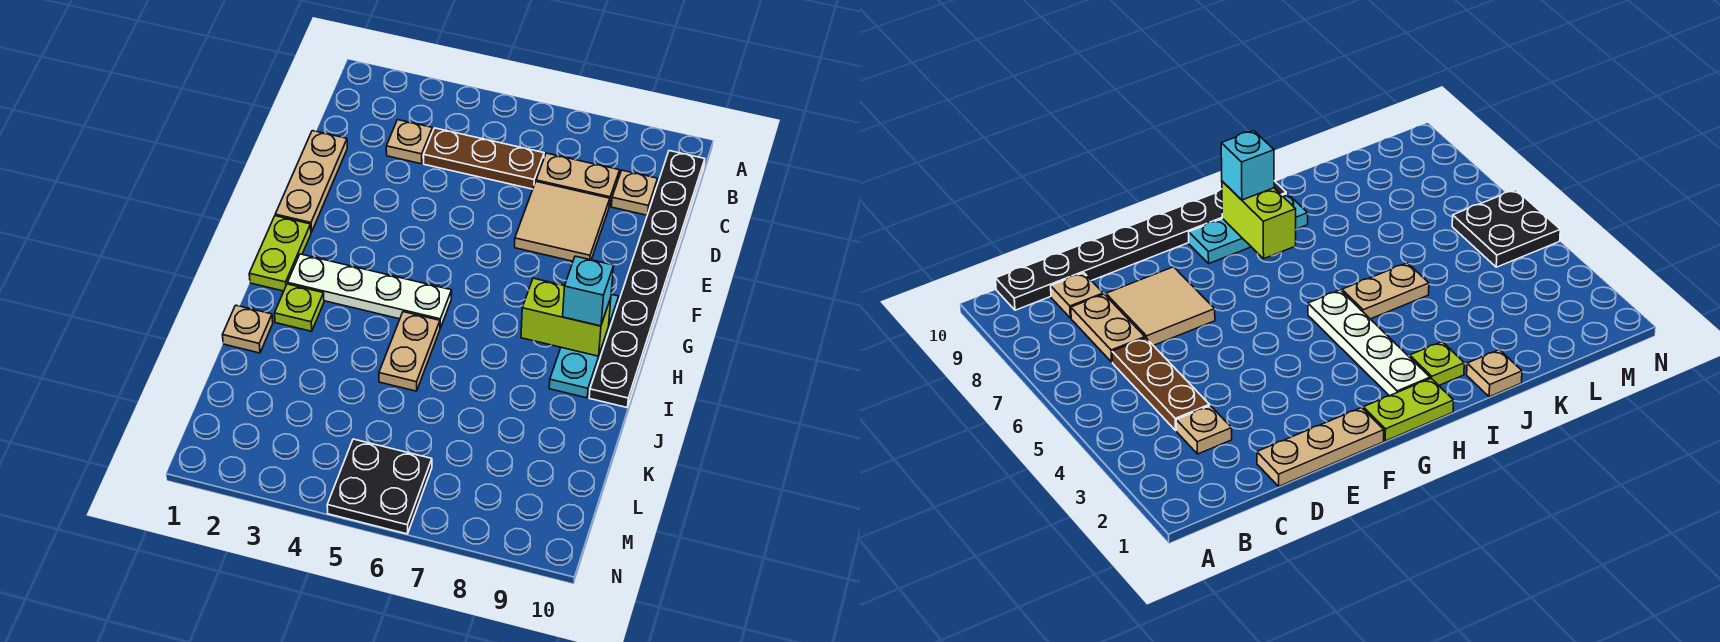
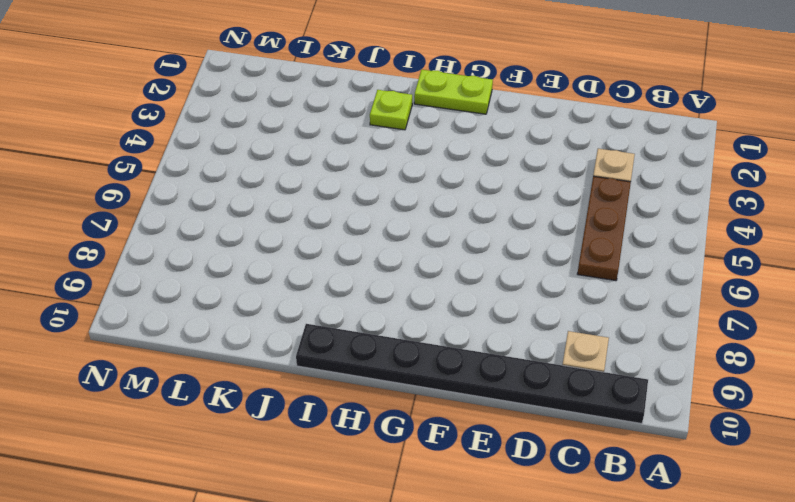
none -> tan 1x2 plate [536,153,620,206]
none -> tan 1x3 plate [275,131,347,232]
none -> tan 2x2 tile [515,182,610,261]

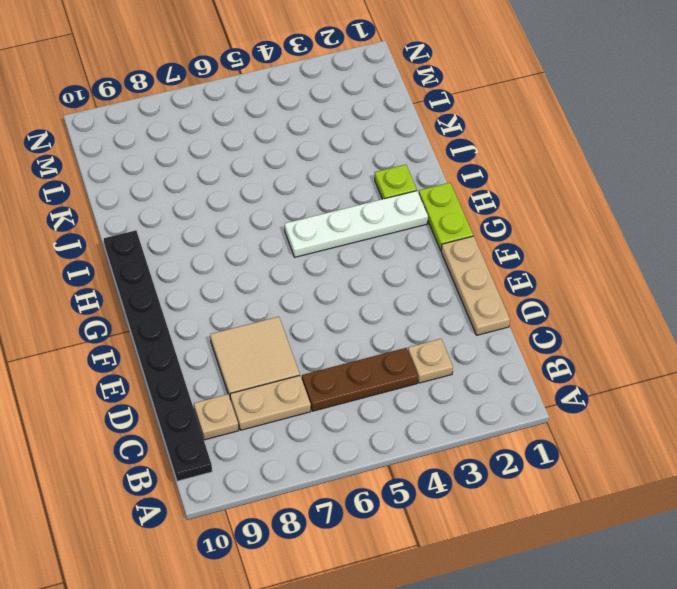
none -> cyan 1x3 plate [549,294,619,398]
none -> tan 1x2 plate [379,312,440,391]
none -> tan 1x1 plate [223,305,273,353]

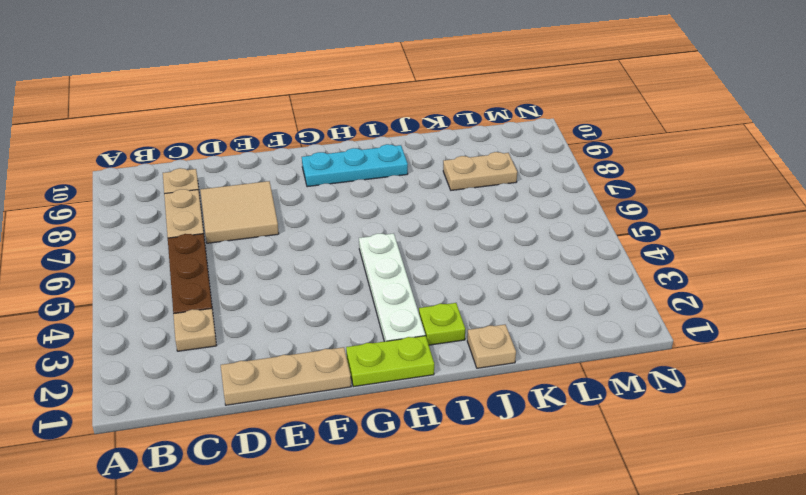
tan 1x2 plate [443,152,517,190] -> tan 1x2 plate moved to [379,312,440,391]
none -> black 1x8 plate [589,151,705,407]
none -> black 2x2 plate [327,439,432,534]
none -> lime 1x2 brick [521,278,611,356]

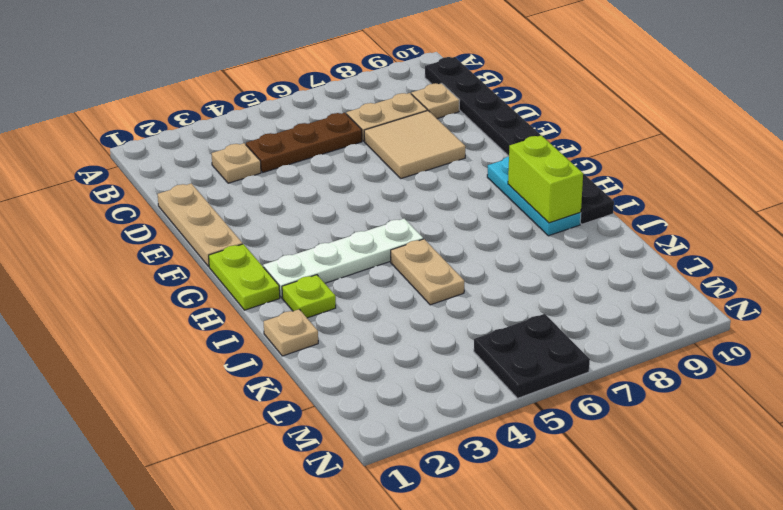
lime 1x2 brick [508,135,583,223] -> lime 1x2 brick turned to [521,278,611,356]
none -> cyan 1x1 brick [563,256,614,326]

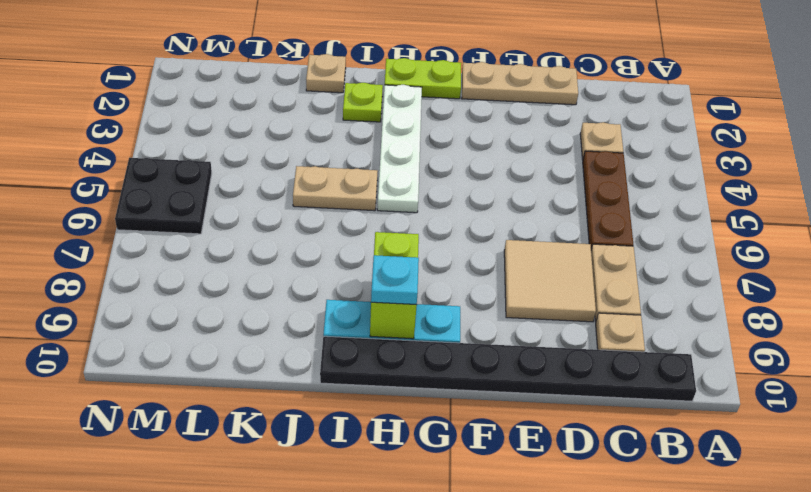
cyan 1x1 plate [371,255,419,305] -> cyan 1x1 brick [563,256,614,326]

